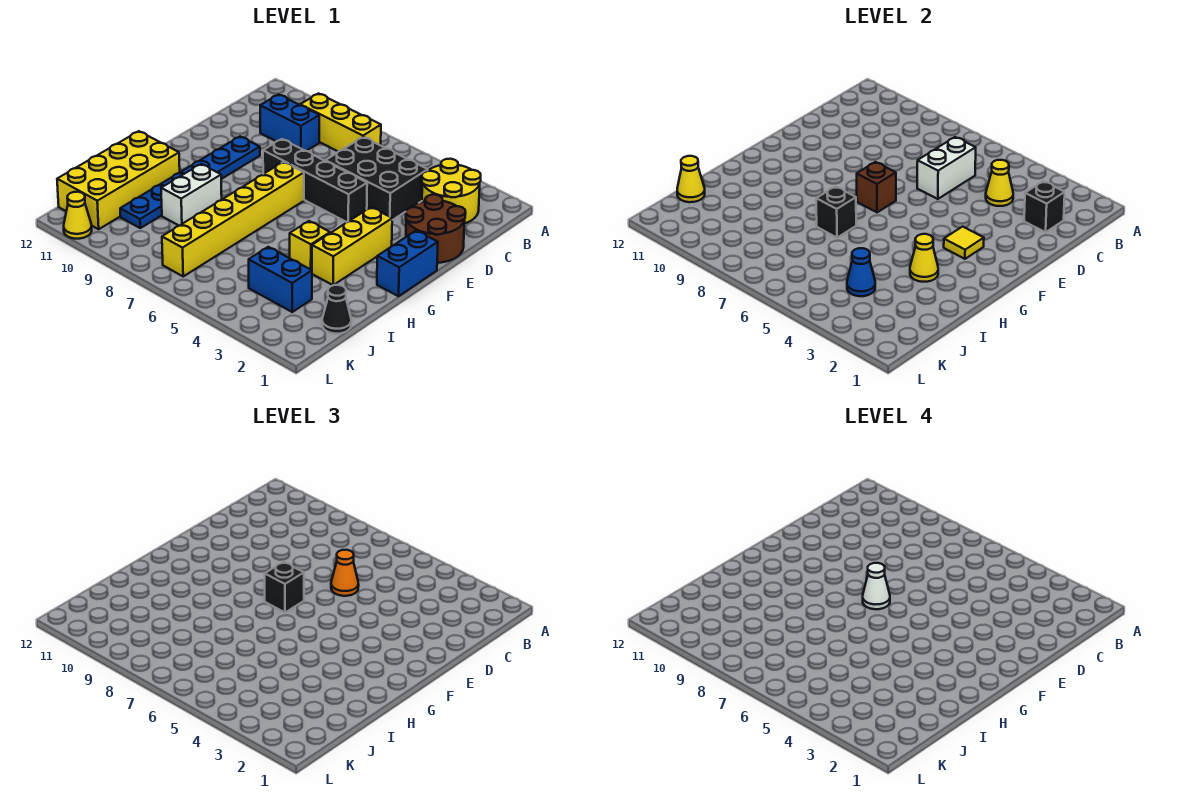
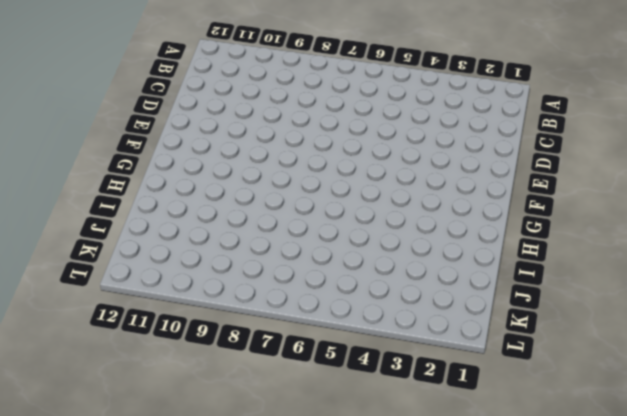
none -> yellow 2x2 round brick [422,159,481,224]
none -> yellow 1x3 brick [300,94,381,151]
none -> black 2x3 brick [326,137,428,220]

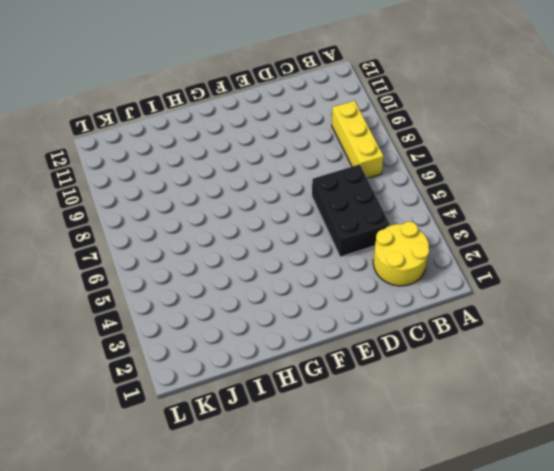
none -> blue 1x2 brick [260,95,319,151]
none -> brown 2x2 round brick [406,195,466,263]
none -> black 1x4 brick [263,139,367,222]

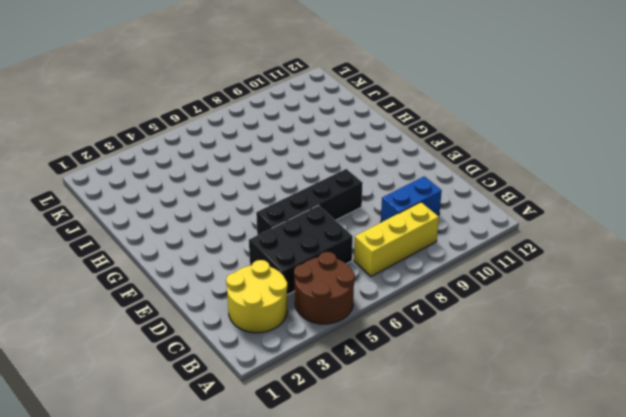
brown 2x2 round brick [294,252,355,324] -> brown 2x2 round brick moved to [406,195,466,263]
none -> blue 1x6 plate [120,137,260,228]
none -> blue 1x2 brick [377,231,438,296]
none -> yellow 1x3 brick [312,207,392,285]

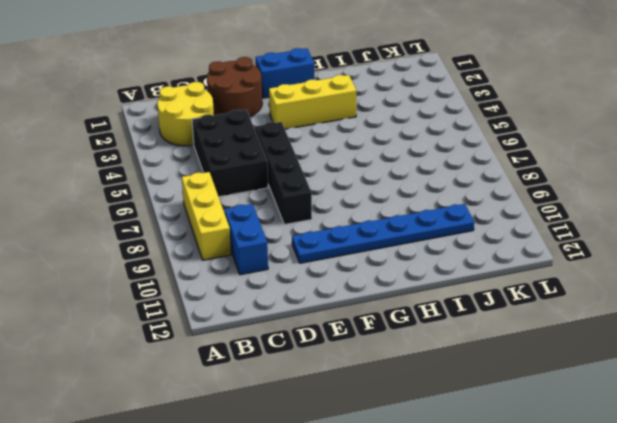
none -> yellow 1x6 brick [162,162,304,276]
none -> yellow 1x1 brick [290,221,330,270]
none -> white 1x2 brick [161,164,222,226]

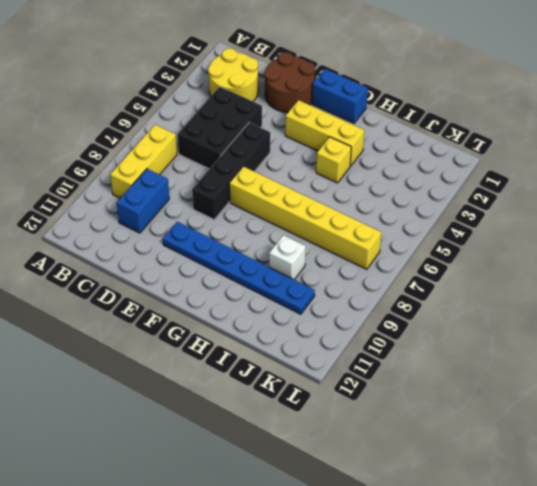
white 1x1 brick [269,235,306,280] -> white 1x2 brick [161,164,222,226]
none -> yellow 2x4 brick [57,131,180,229]
none -> black 1x1 cone [322,285,351,334]
none -> blue 1x2 brick [249,247,312,312]

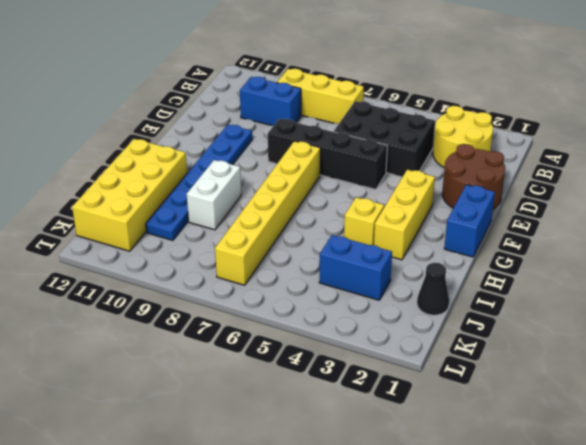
none -> yellow 1x1 cone [64,192,92,239]
none -> black 1x1 brick [1024,181,1065,232]
none -> yellow 1x1 cone [986,160,1013,206]

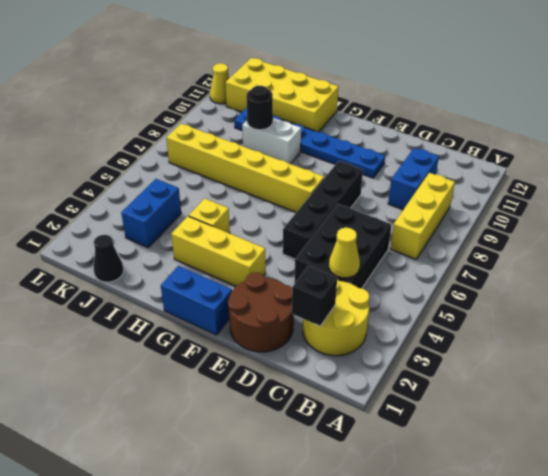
black 1x1 round brick [246,86,273,130] -> none
none -> white 1x2 brick [917,137,976,199]
none -> yellow 1x1 tile [944,227,984,259]
none -> brown 1x1 brick [857,162,896,212]

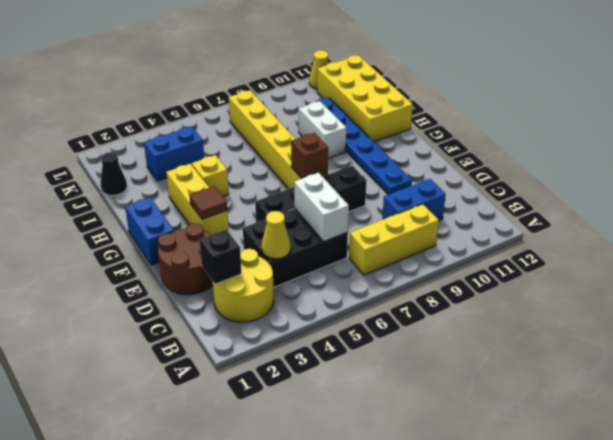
brown 1x1 tile [189,186,227,219] -> yellow 1x1 tile [944,227,984,259]
none -> yellow 1x1 cone [910,234,938,282]
none -> black 1x1 brick [816,186,856,238]
none -> blue 1x1 cone [847,248,875,296]

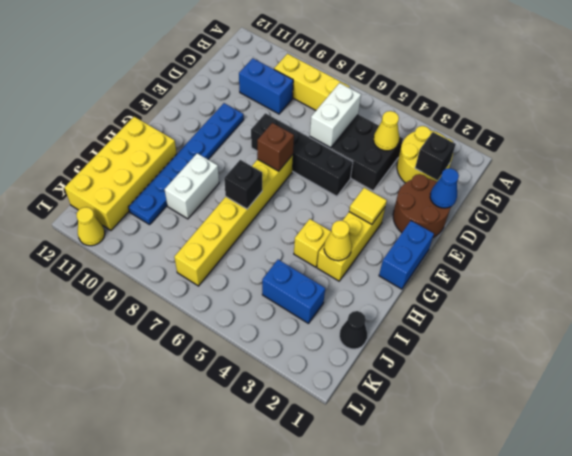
blue 1x1 cone [430,168,459,208] -> blue 1x1 cone moved to [847,248,875,296]
none -> yellow 1x1 cone [677,156,705,202]
none -> orange 1x1 cone [331,550,359,596]
none -> black 1x1 brick [265,562,304,612]

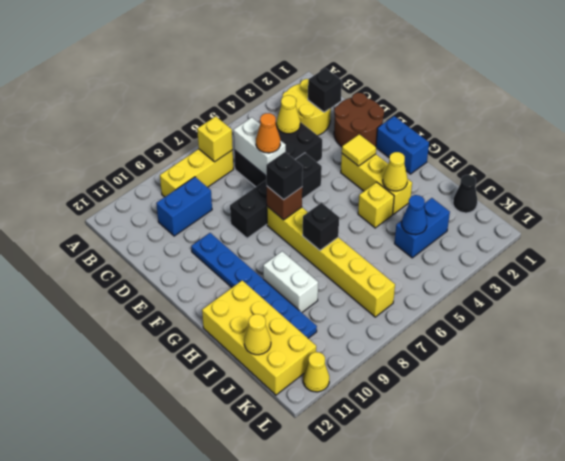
yellow 1x1 brick [197,116,233,162] -> none
none -> white 1x1 cone [863,563,890,609]

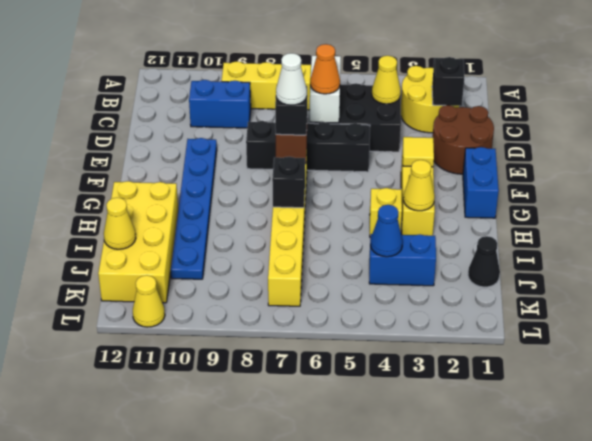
none -> white 1x2 brick [161,164,222,226]

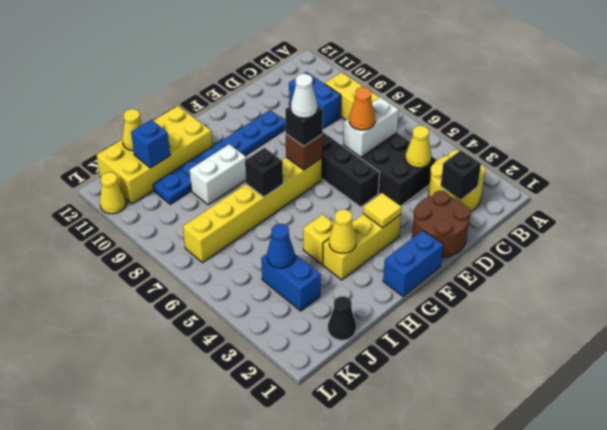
blue 1x1 brick [131,120,170,168] -> none

